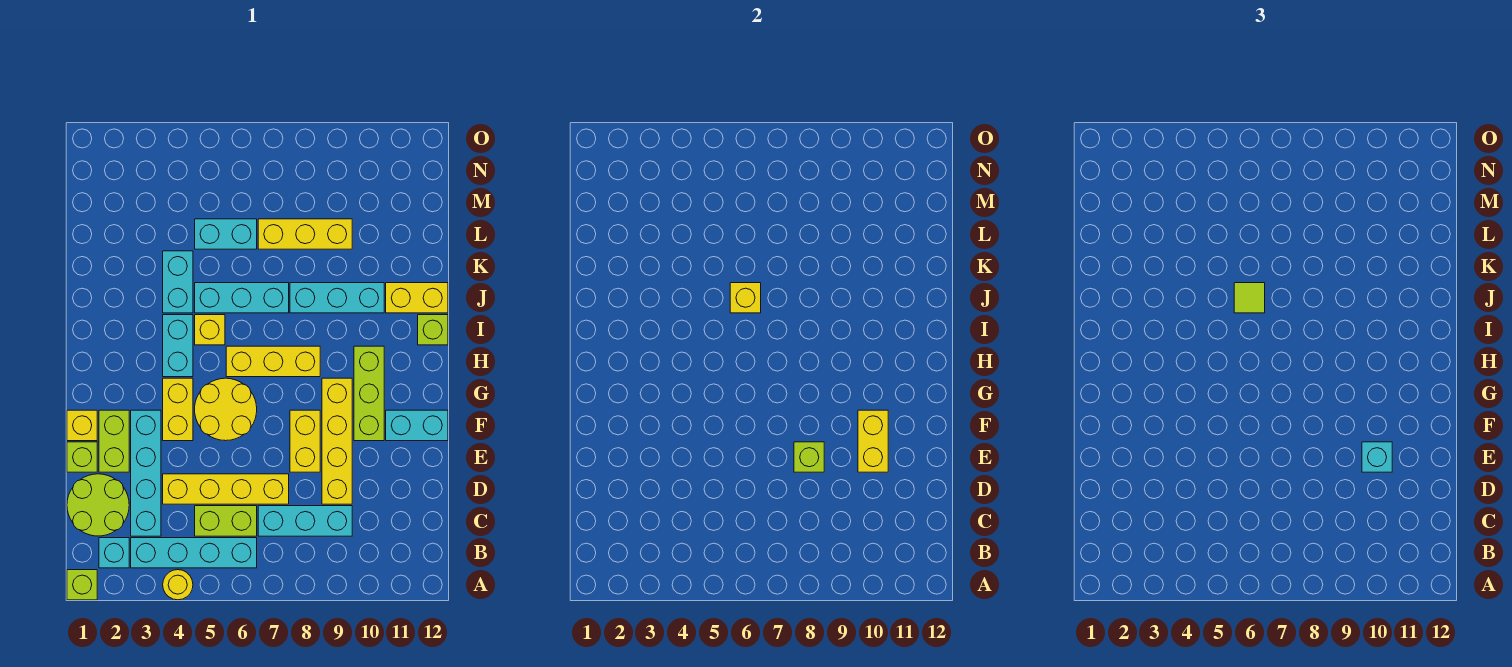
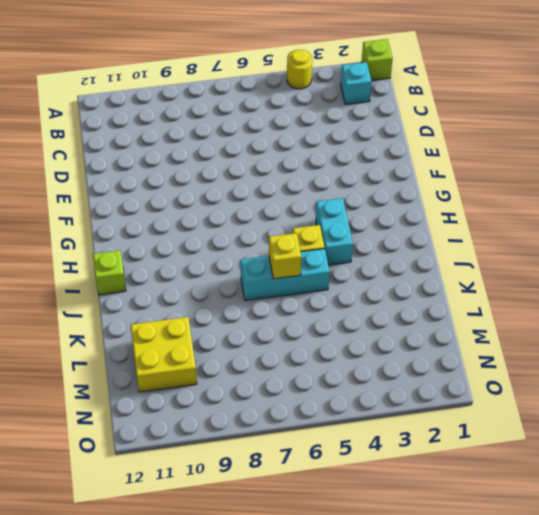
yellow 2x2 brick [131,317,197,392] -> none
none -> cyan 1x4 brick [131,538,257,568]
none -> lime 2x2 round brick [67,474,129,536]
none -> cyan 1x4 brick [131,410,161,536]
none -> lime 1x2 brick [195,506,257,536]

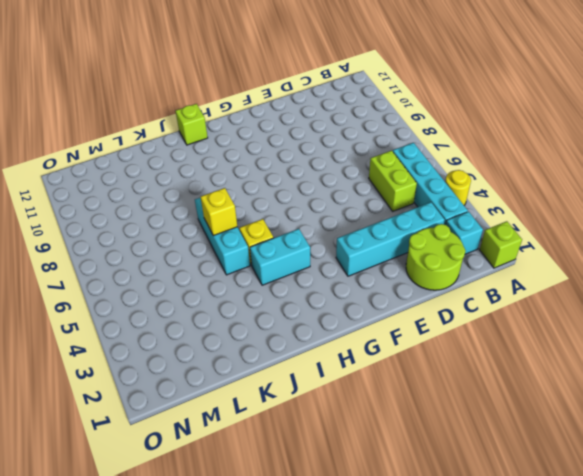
none -> cyan 1x3 brick [258,506,352,536]
none -> yellow 1x4 brick [163,474,289,504]
none -> yellow 1x4 brick [322,378,352,504]
none -> lime 1x1 brick [67,442,97,472]

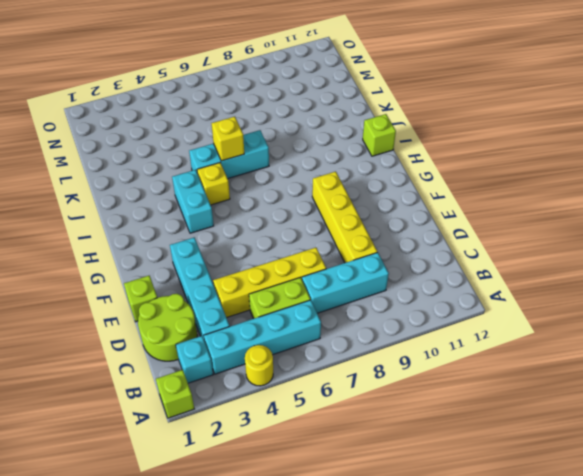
none -> lime 1x2 brick [99,410,129,472]
none -> yellow 1x2 brick [290,410,320,472]
none -> yellow 1x1 brick [67,410,97,441]
none -> yellow 1x2 brick [163,378,193,441]

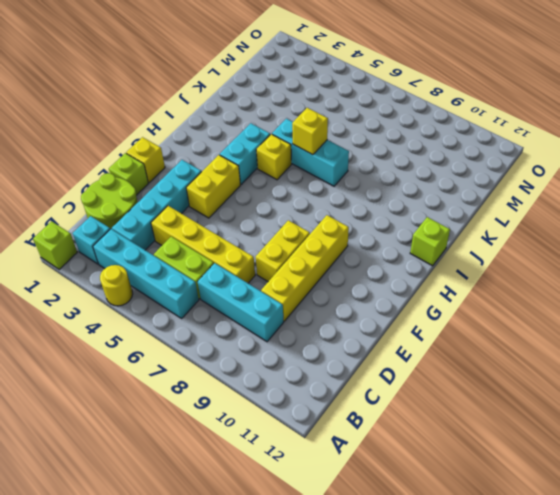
none -> lime 1x2 brick [99,410,129,472]
none -> yellow 2x2 round brick [195,378,257,441]
none -> lime 1x3 brick [354,346,384,441]
none -> cyan 1x2 brick [386,410,448,441]

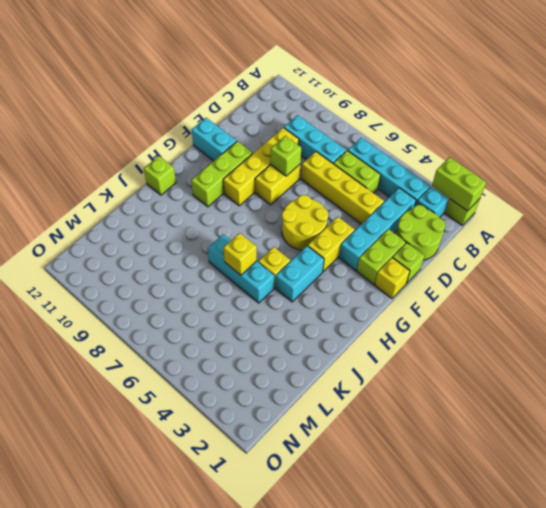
lime 1x2 brick [432,157,486,211] -> none
none -> yellow 1x1 round brick [163,570,193,600]
none -> yellow 1x3 brick [226,346,320,377]
none -> cyan 1x2 brick [163,251,193,313]
none -> cyan 1x3 brick [290,283,384,313]

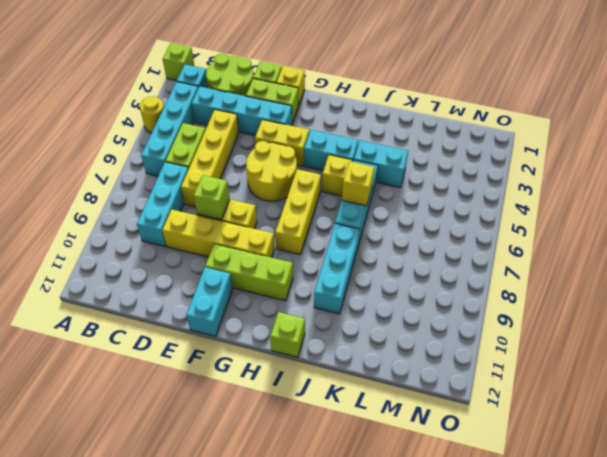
none -> yellow 1x2 brick [386,283,448,313]
none -> cyan 1x2 brick [195,219,257,249]
none -> yellow 1x3 brick [258,219,352,249]
none -> yellow 1x2 brick [858,410,888,472]

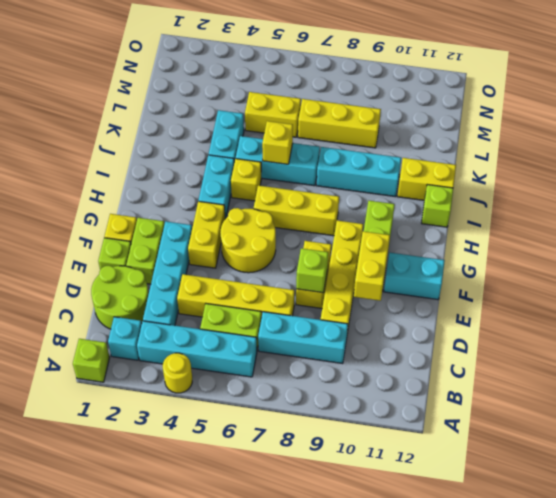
yellow 1x2 brick [245,92,301,137] -> cyan 1x2 brick [195,219,257,249]
none -> cyan 1x1 brick [1362,442,1392,472]
none -> lime 1x1 tile [1234,283,1265,313]

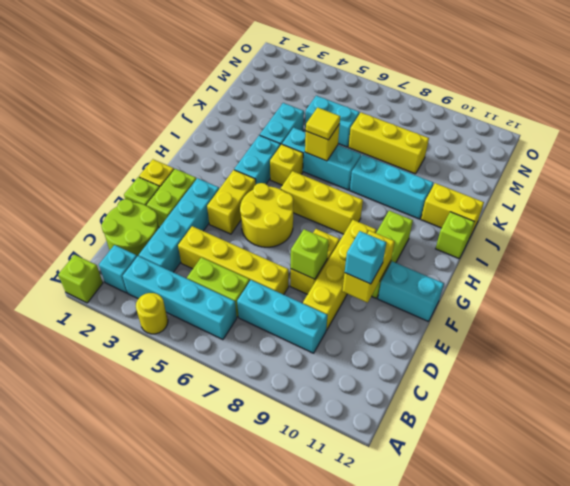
yellow 1x1 tile [306,107,340,140] -> lime 1x1 tile [1234,283,1265,313]

